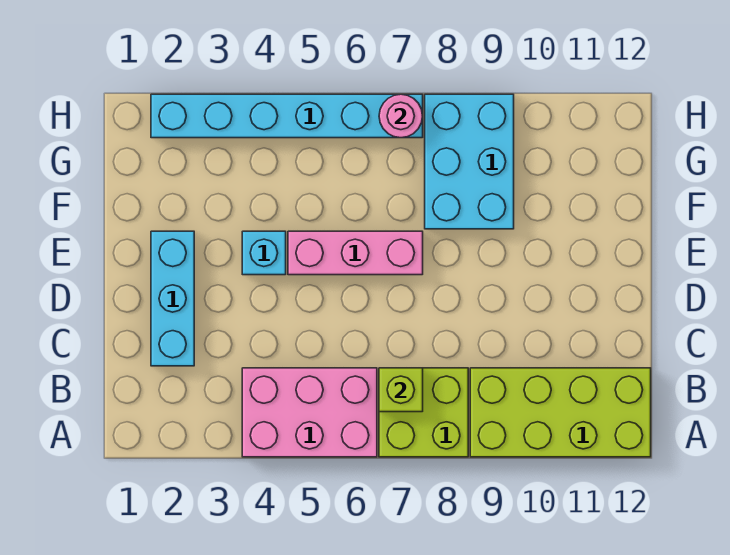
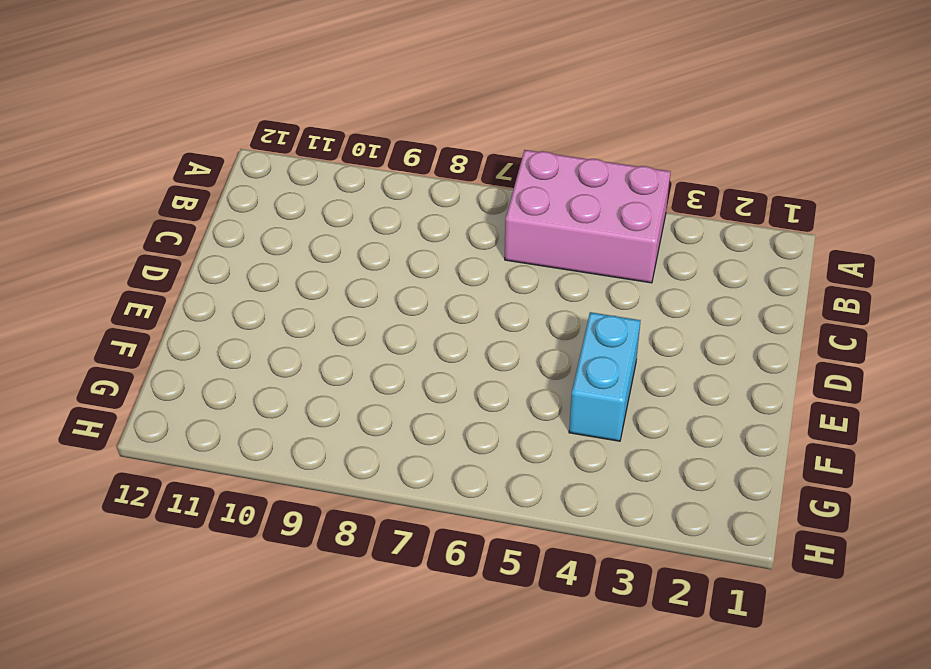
cyan 1x2 brick [569,312,641,441] -> cyan 1x1 brick [242,231,286,275]
none -> lime 2x2 brick [379,368,468,457]
none -> lime 2x4 brick [470,368,651,457]

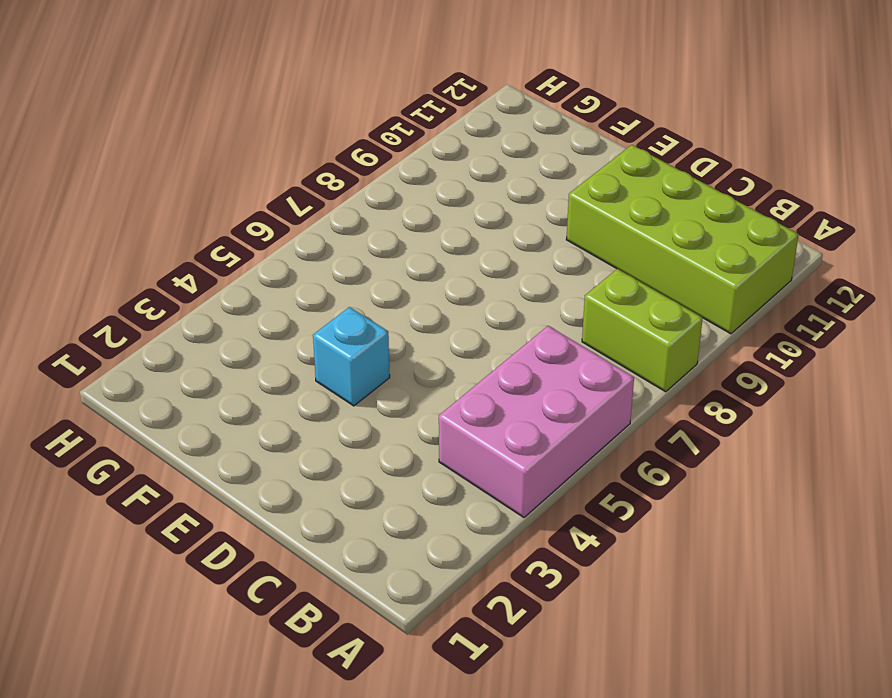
lime 1x2 brick [582,269,703,392] -> lime 2x2 brick [379,368,468,457]
lime 2x4 brick [566,145,799,334] -> lime 2x4 brick turned to [470,368,651,457]
none -> cyan 1x3 brick [151,231,194,366]
none -> pink 1x3 brick [288,231,423,275]

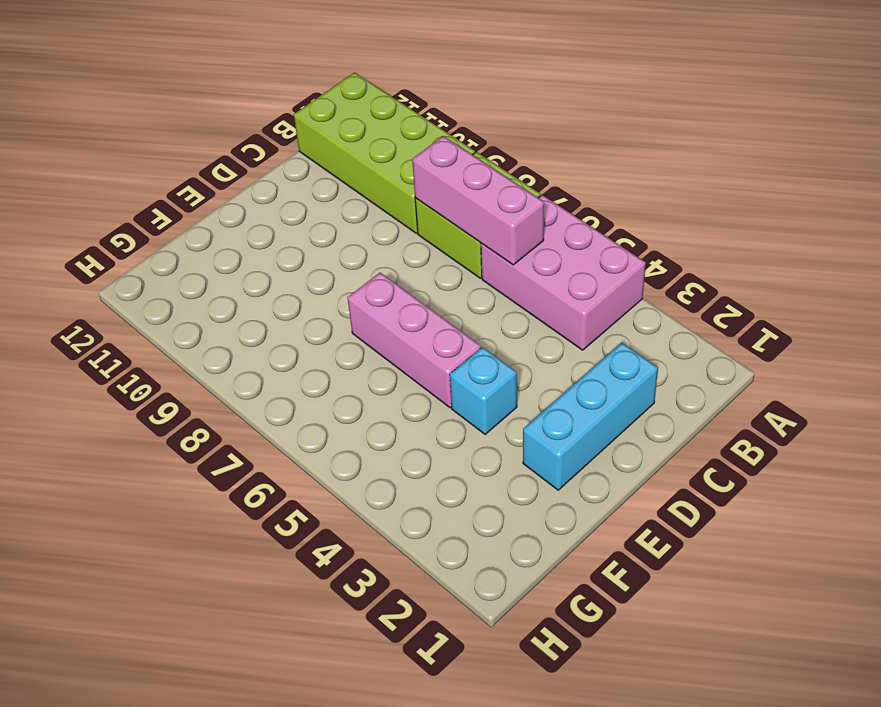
pink 1x3 brick [412,136,544,265] -> lime 1x1 brick [379,368,423,412]
none -> cyan 2x3 brick [425,94,514,229]
none -> cyan 1x6 brick [151,94,423,138]

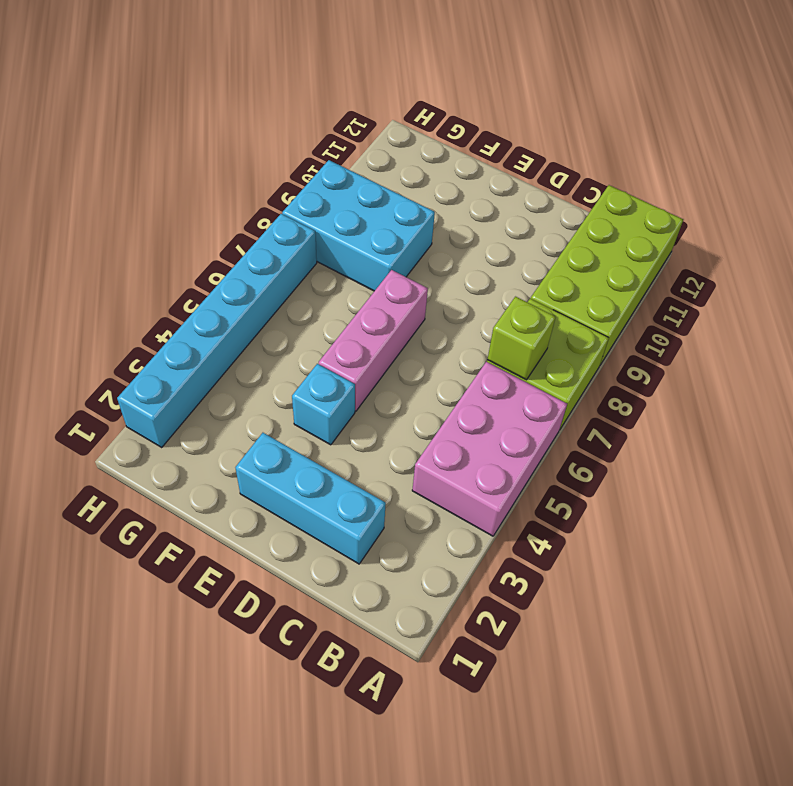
none -> pink 1x1 round brick [379,94,423,138]

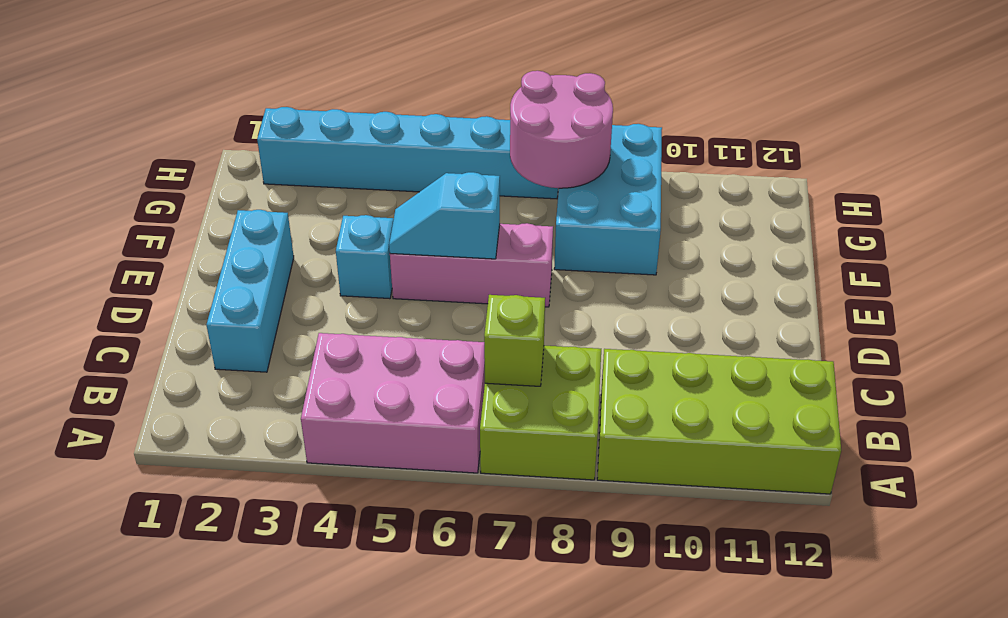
cyan 1x2 slope [389,172,500,259] -> none
pink 2x2 round brick [510,71,613,188] -> pink 1x1 round brick [379,94,423,138]

